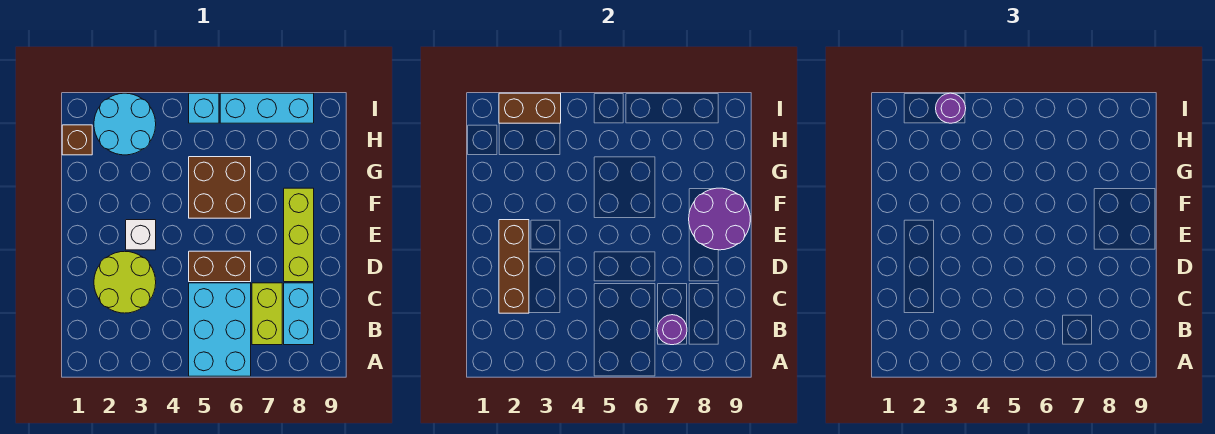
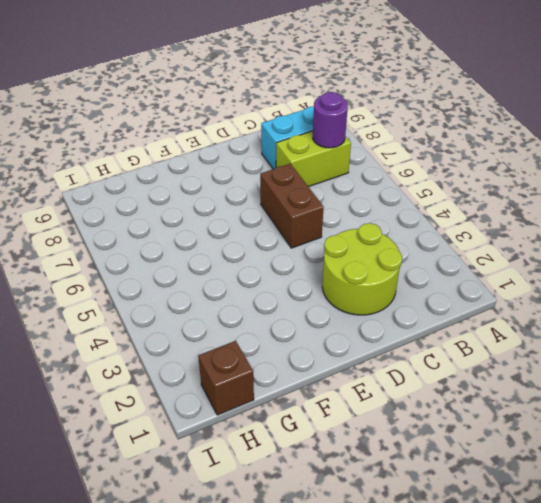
none -> cyan 2x3 brick [189,283,251,376]
none -> lime 1x3 brick [284,188,314,282]
none -> white 1x1 brick [126,220,156,250]

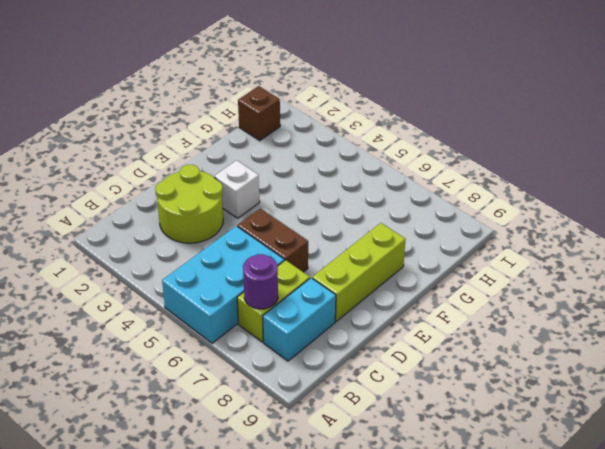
none -> brown 2x2 brick [189,157,251,218]
none -> cyan 2x2 round brick [94,93,156,155]
none -> cyan 1x1 brick [189,93,219,123]

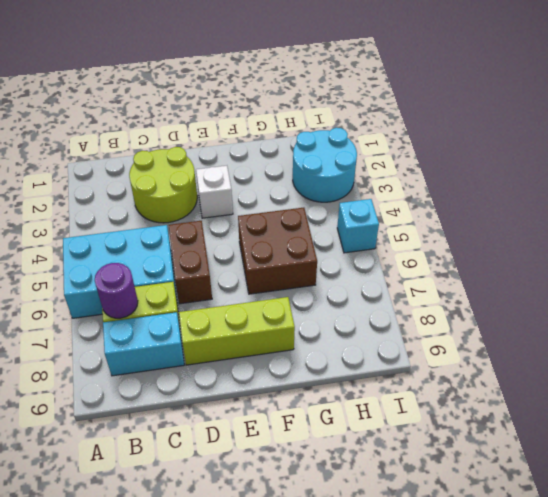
none -> brown 1x1 brick [62,125,92,155]
none -> cyan 1x3 brick [220,93,314,123]
none -> brown 1x3 brick [499,220,529,313]

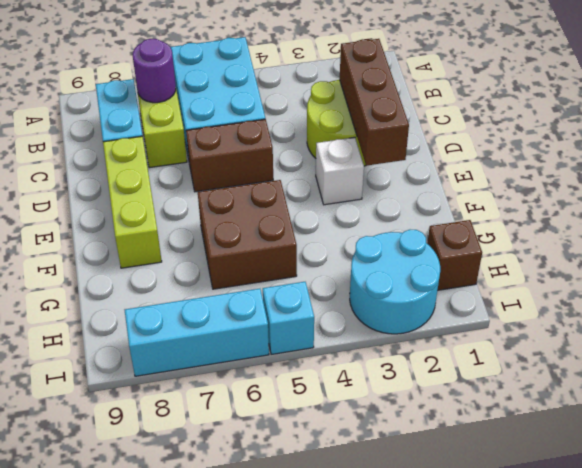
none -> purple 2x2 round brick [689,188,750,250]
none -> brown 1x2 brick [499,93,561,123]
none -> purple 1x1 round brick [936,93,966,123]

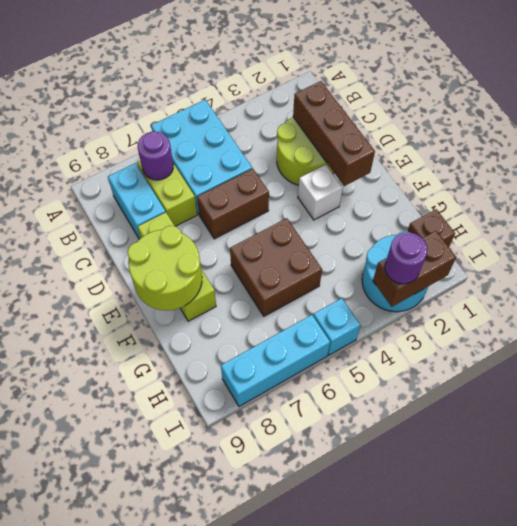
lime 2x2 round brick [128,226,202,310] -> purple 2x2 round brick [689,188,750,250]

